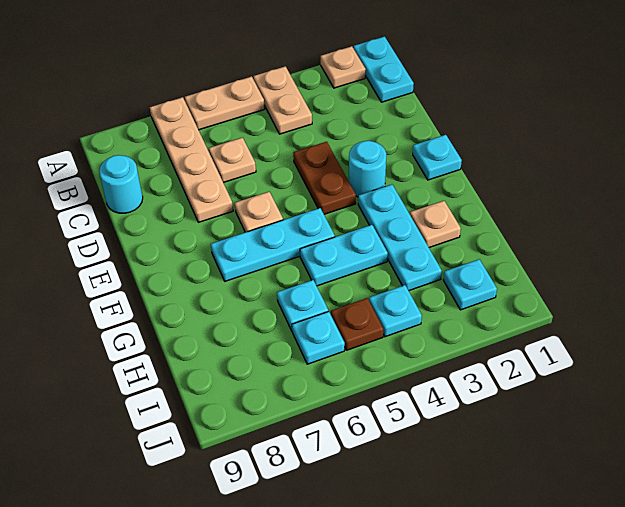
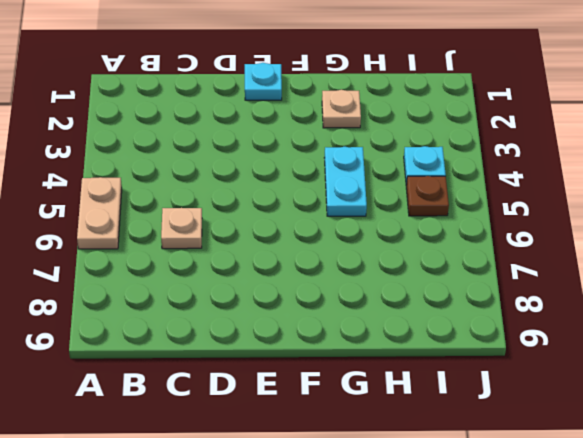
none -> cyan 1x2 plate [354,37,414,102]
none -> tan 1x1 plate [321,46,366,88]
none -> tan 1x2 plate [254,66,312,134]

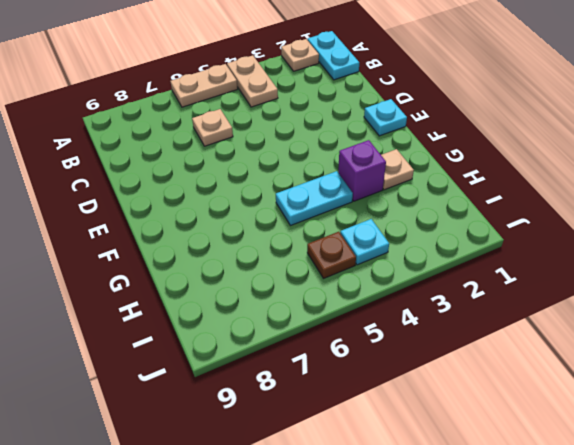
purple 1x1 brick [338,140,386,201] -> cyan 1x3 plate [358,184,442,291]
none -> tan 1x4 plate [150,97,233,222]
none -> cyan 1x1 round brick [99,155,143,213]
none -> brown 1x2 plate [293,142,356,214]

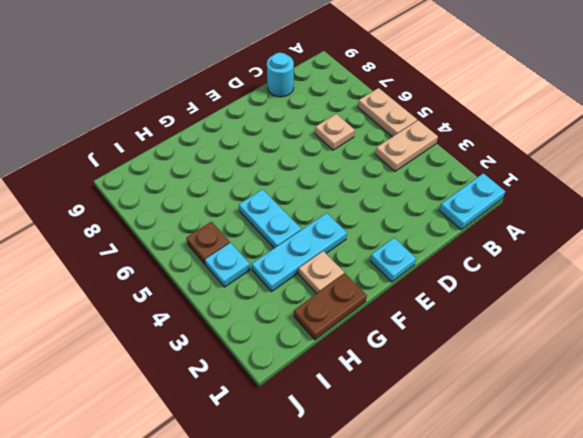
brown 1x2 plate [294,274,367,340] -> brown 1x2 plate moved to [293,142,356,214]
none -> tan 1x1 plate [321,46,366,88]
none -> tan 1x4 plate [150,97,233,222]
none -> cyan 1x1 round brick [349,141,386,197]

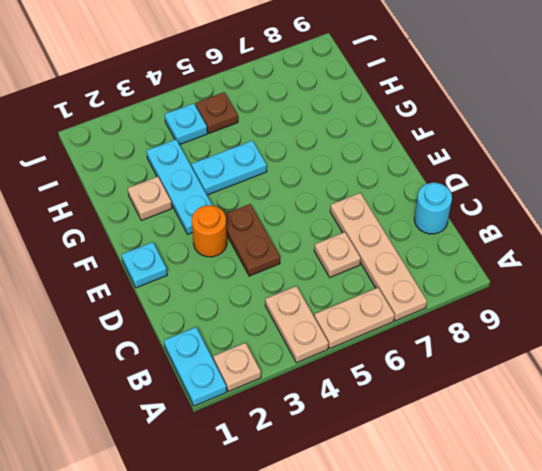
orange 1x1 round brick [192,205,227,257] -> cyan 1x1 round brick [349,141,386,197]
none -> tan 1x1 plate [235,192,283,232]
none -> cyan 1x3 plate [211,208,335,281]
none -> cyan 1x1 plate [277,280,328,331]

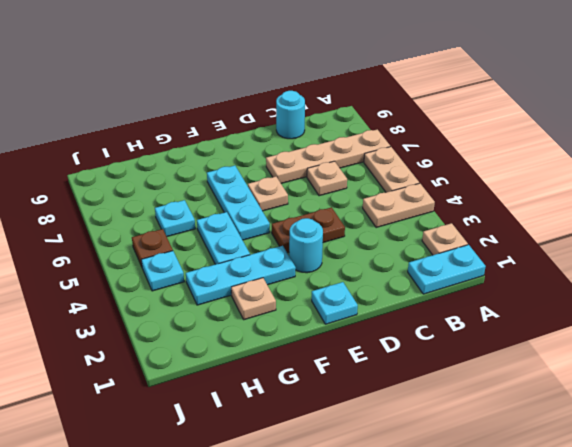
none -> cyan 1x1 plate [443,259,497,310]
none -> cyan 1x1 plate [292,311,345,364]

